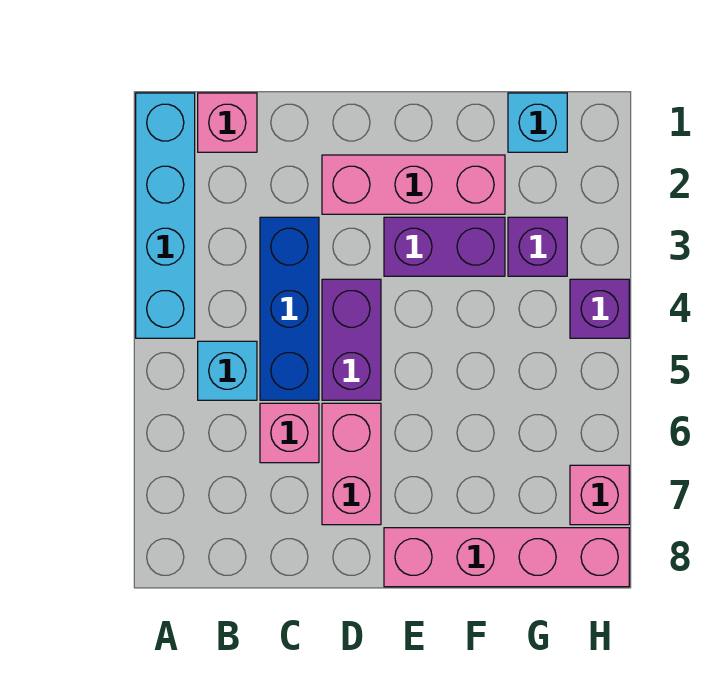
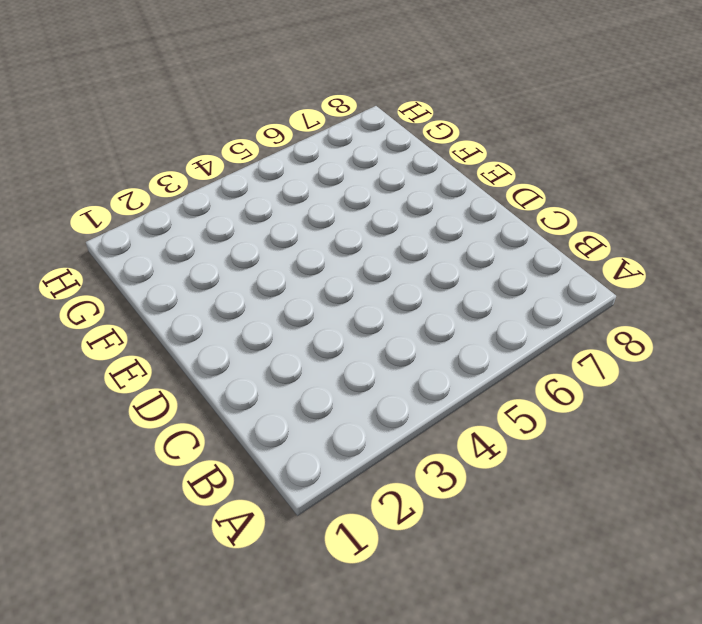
none -> cyan 1x4 brick [136,93,195,338]
none -> pink 1x1 brick [198,93,257,152]
none -> cyan 1x1 brick [198,341,257,400]

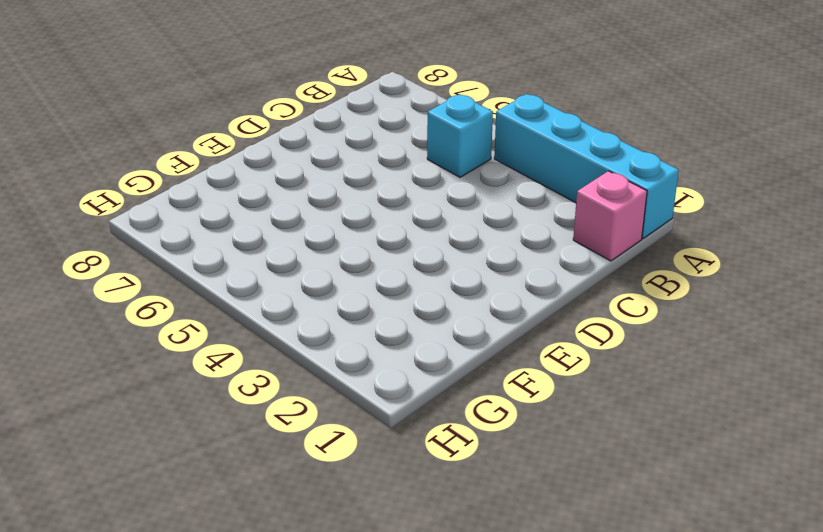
none -> blue 1x3 brick [260,217,319,400]
none -> pink 1x1 brick [260,403,319,463]
none -> pink 1x3 brick [322,155,505,214]

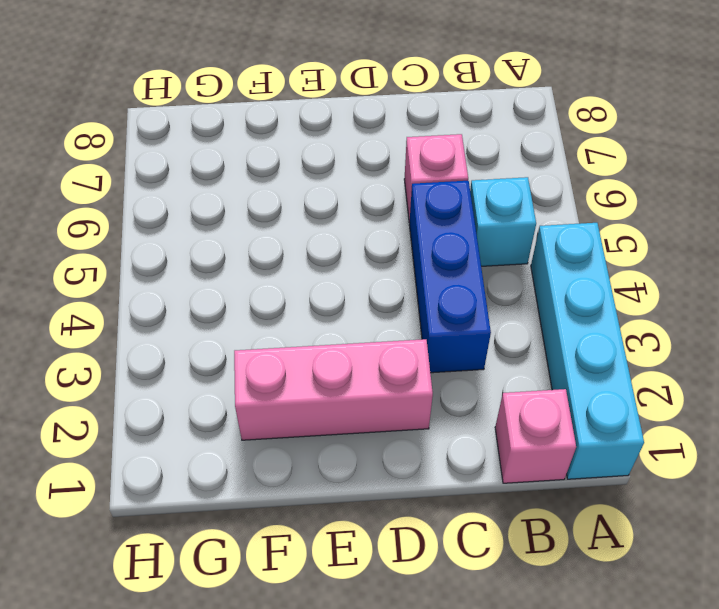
none -> purple 1x2 brick [322,279,381,400]
none -> pink 1x2 brick [322,403,381,525]
none -> purple 1x2 brick [384,217,505,276]

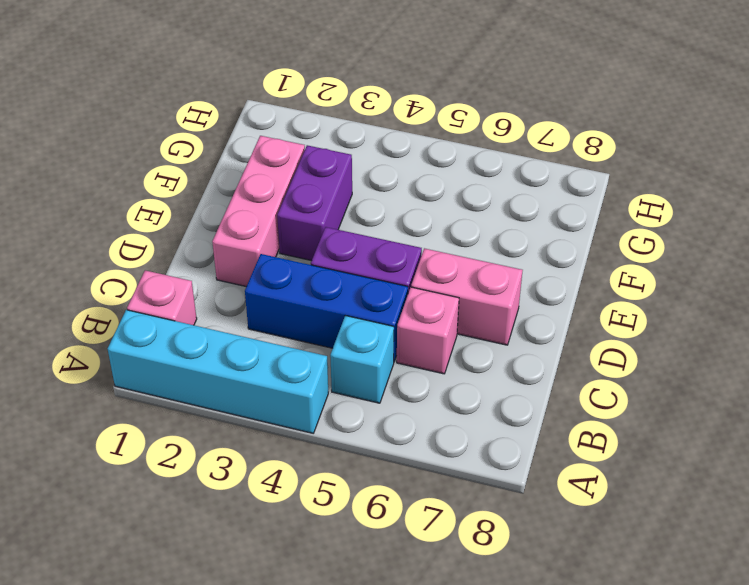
none -> pink 1x4 brick [384,528,629,587]
none -> cyan 1x1 brick [508,93,567,152]
none -> purple 1x1 brick [508,217,567,276]

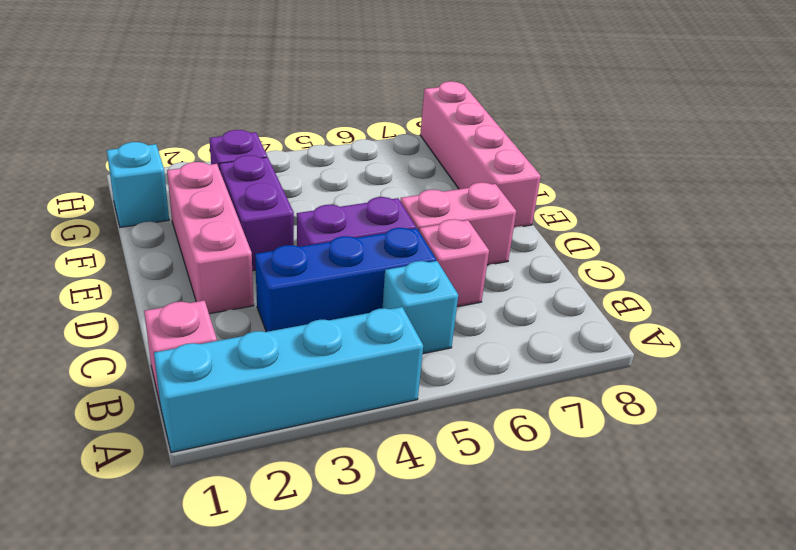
none -> purple 1x1 brick [570,279,629,338]
none -> pink 1x1 brick [570,465,629,525]

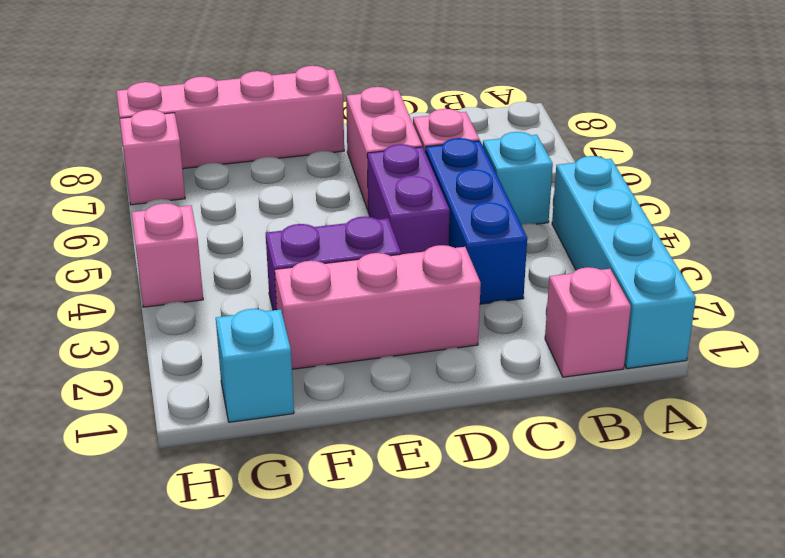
pink 1x1 brick [132,203,203,307] -> purple 1x1 brick [570,279,629,338]
none -> purple 1x1 brick [508,217,567,276]

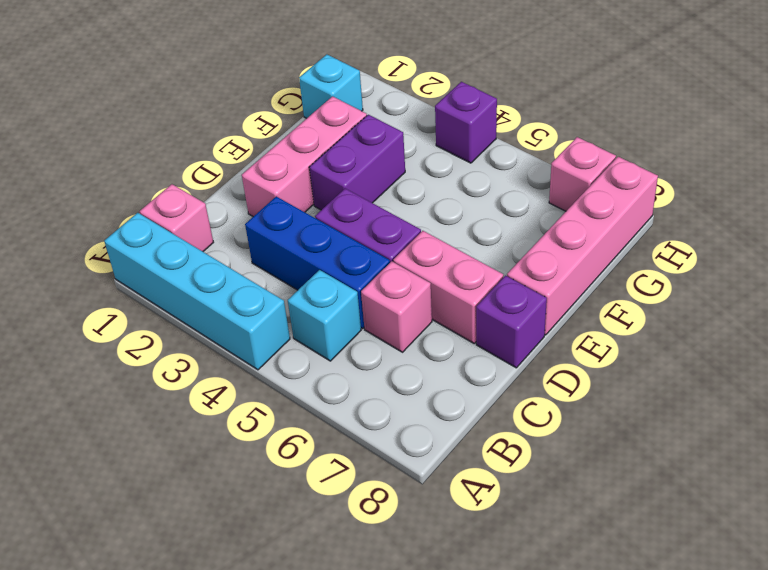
purple 1x1 brick [476,276,547,368] -> purple 1x1 brick moved to [508,217,567,276]

